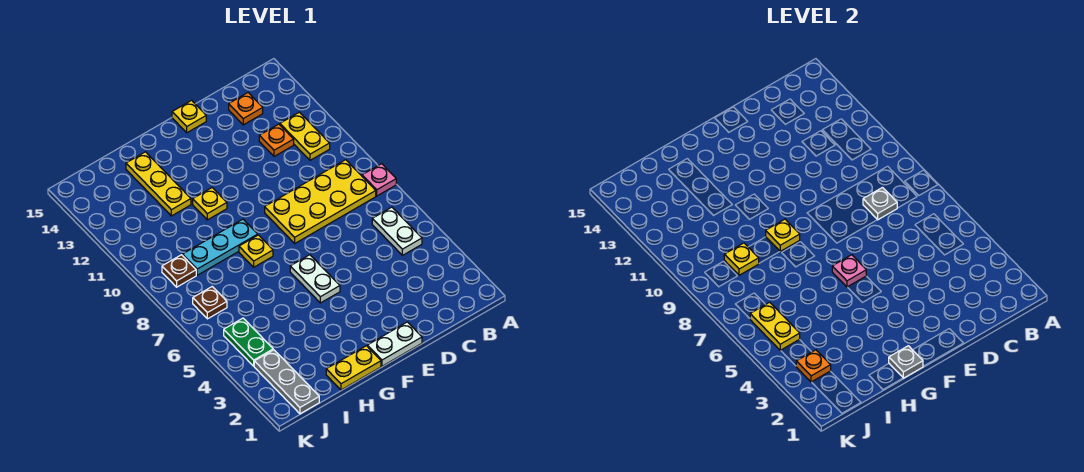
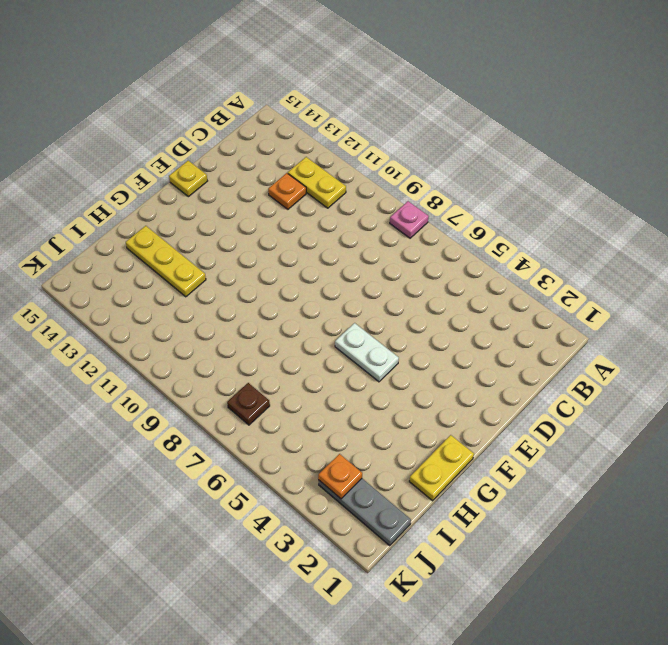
none -> white 1x2 plate [372,207,422,255]
none -> yellow 2x4 plate [265,160,376,243]
none -> orange 1x1 plate [229,93,263,125]

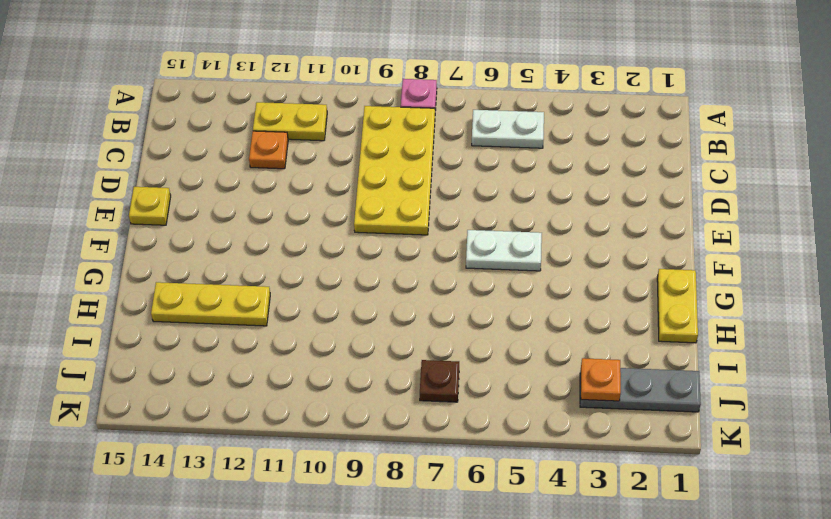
none -> orange 1x1 plate [229,93,263,125]
none -> white 1x2 plate [367,322,422,366]
none -> yellow 1x1 plate [239,235,273,267]

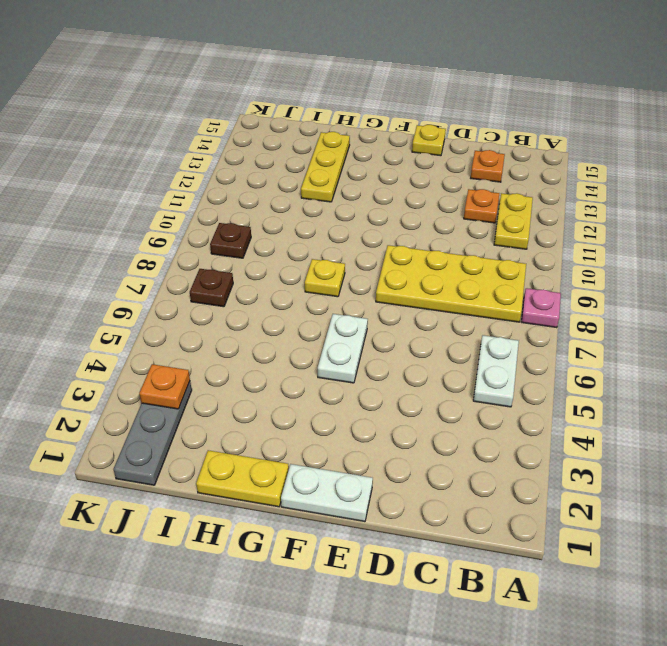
none -> cyan 1x3 plate [182,219,258,275]
none -> yellow 1x1 plate [193,188,227,220]
none -> green 1x2 plate [224,318,273,366]

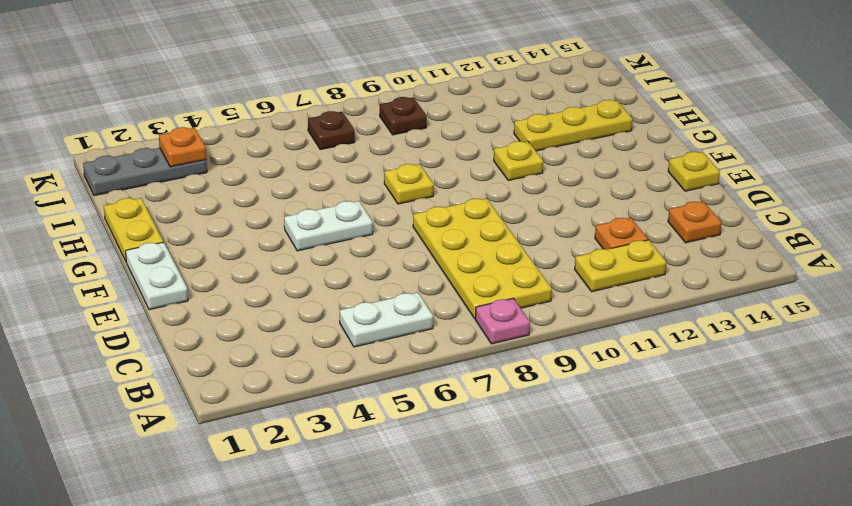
none -> cyan 1x3 plate [182,219,258,275]
none -> green 1x2 plate [224,318,273,366]
none -> grey 1x1 plate [863,188,897,220]

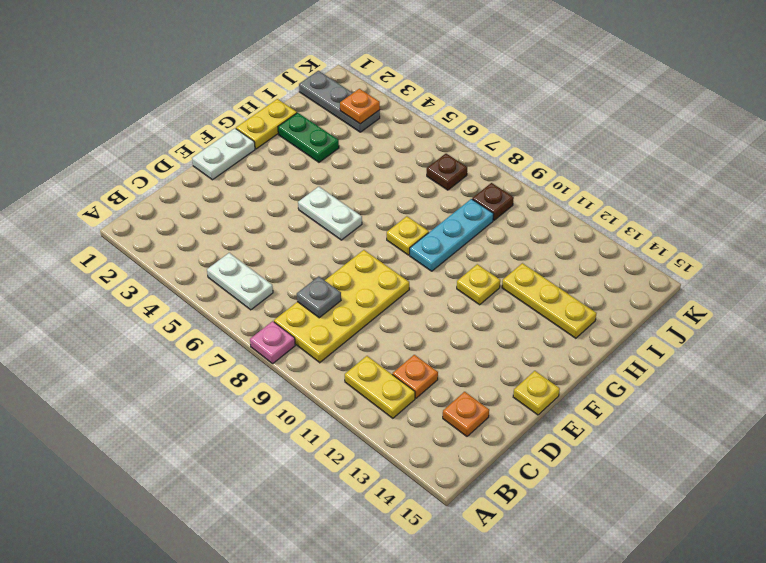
green 1x2 plate [278,113,339,162] -> green 1x2 plate moved to [224,318,273,366]
none -> pink 1x1 plate [832,255,866,287]
none -> grey 1x1 plate [889,346,923,378]
none -> yellow 1x1 plate [766,219,800,251]

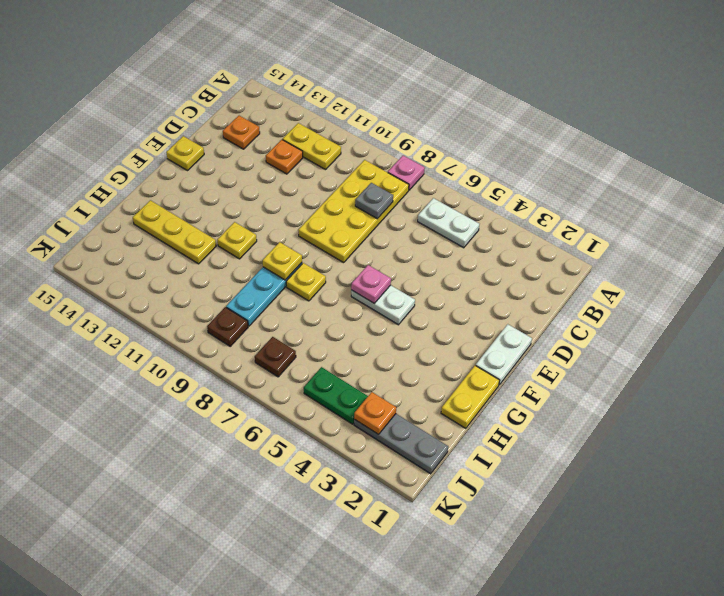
none -> grey 1x1 plate [889,346,923,378]
none -> yellow 1x1 plate [724,243,759,275]
none -> yellow 1x2 plate [750,302,800,351]

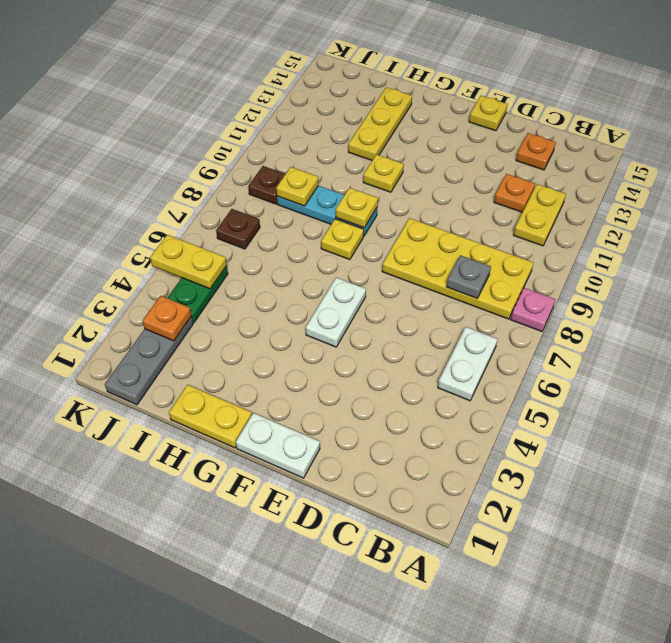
yellow 1x2 plate [150,235,227,289] -> yellow 1x2 plate turned to [750,302,800,351]
none -> pink 1x1 plate [832,255,866,287]
none -> grey 1x1 plate [889,346,923,378]

